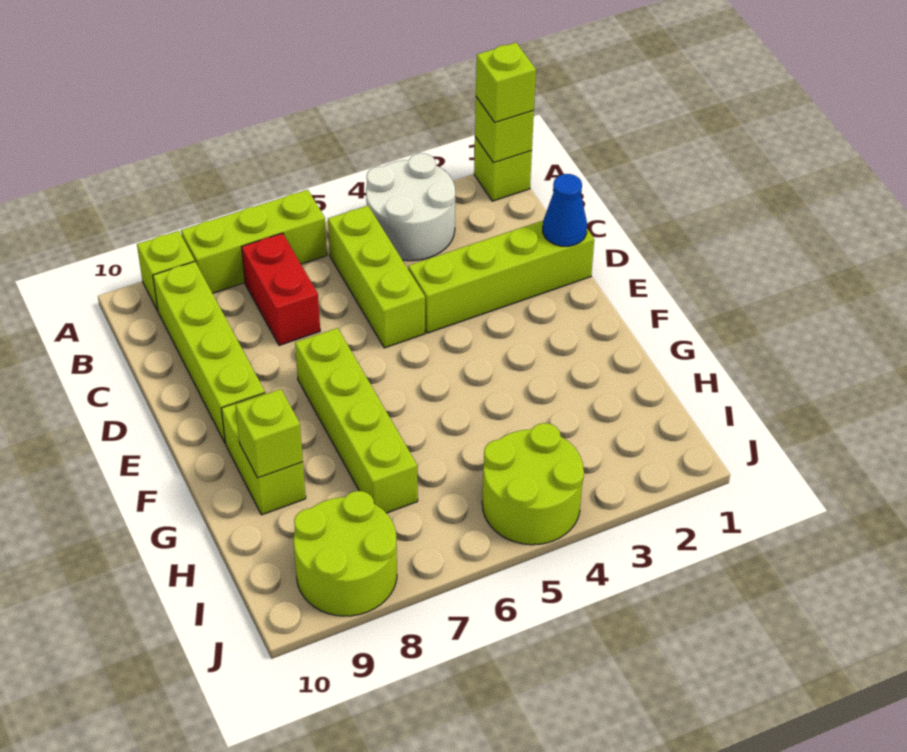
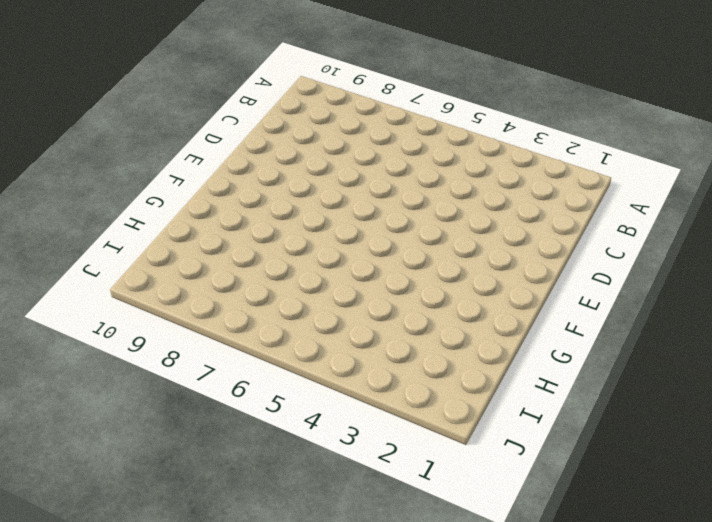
none -> lime 1x1 brick [474,137,532,201]
none -> white 2x2 round brick [366,153,455,261]
none -> lime 1x3 brick [181,190,327,293]

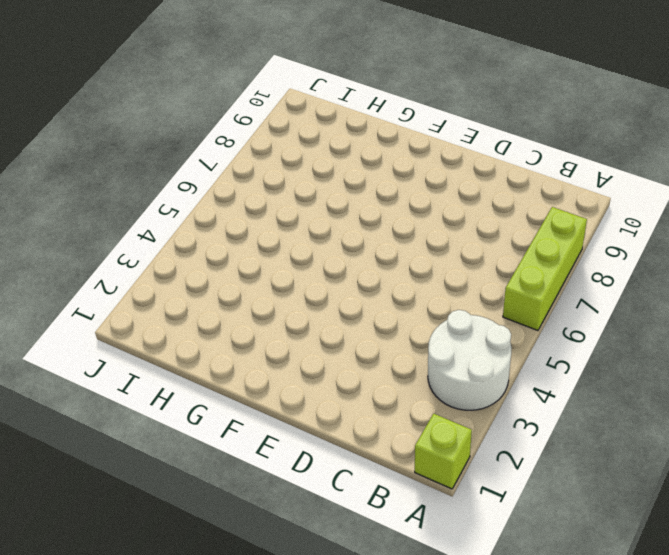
none -> lime 1x1 brick [137,231,195,311]
none -> lime 1x3 brick [328,206,425,348]
none -> red 1x2 brick [242,233,320,345]

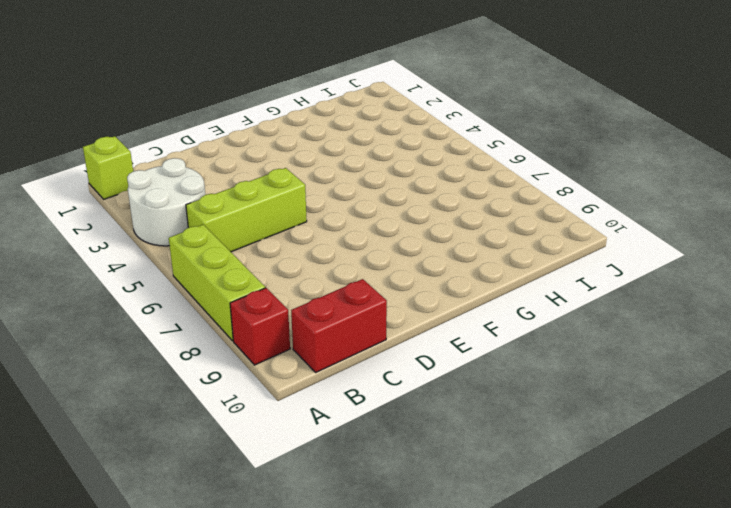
red 1x1 brick [230,288,290,365] -> lime 1x1 brick [137,231,195,311]
red 1x2 brick [291,279,387,372] -> red 1x2 brick moved to [242,233,320,345]
none -> lime 1x4 brick [153,262,265,442]
none -> lime 1x4 brick [408,221,594,333]
none -> lime 1x4 brick [295,328,418,513]

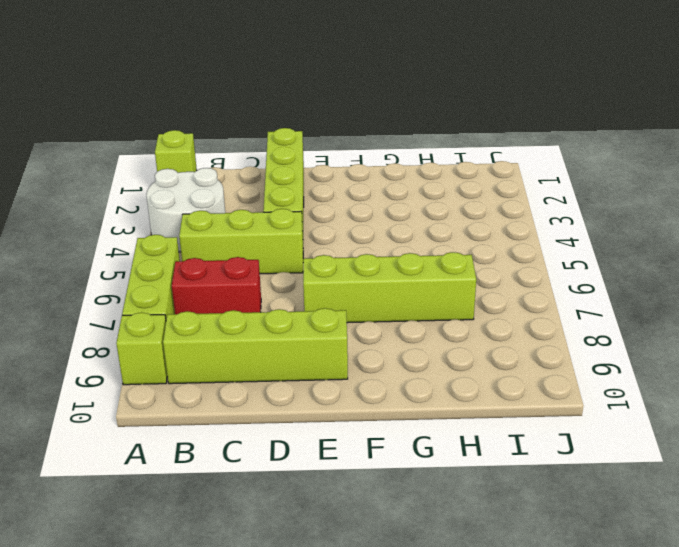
none -> lime 1x2 brick [221,393,306,515]
none -> lime 2x2 round brick [482,423,584,545]
none -> lime 2x2 round brick [294,491,397,616]

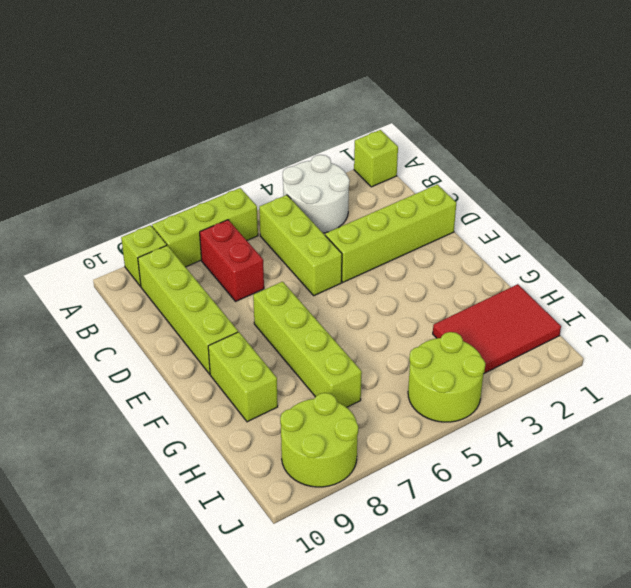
red 2x3 tile [433,284,561,373] -> none
none -> lime 1x1 brick [475,97,534,163]
none -> blue 1x1 cone [543,174,587,246]
none -> lime 1x1 brick [235,389,303,478]

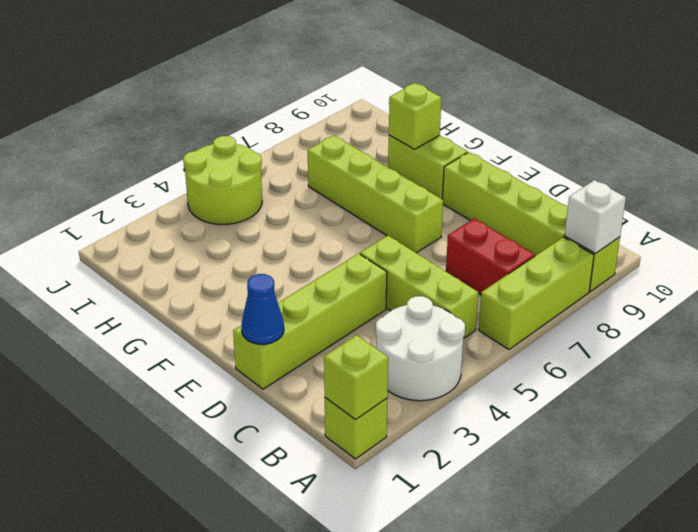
white 1x1 brick [565,180,626,253] -> none
none -> lime 2x2 round brick [294,491,397,616]
none -> lime 1x1 brick [476,43,536,122]

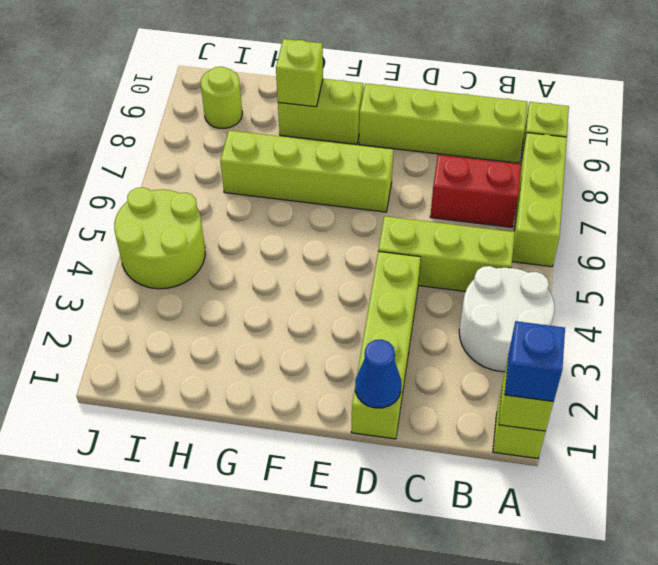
blue 1x1 brick [505,321,565,402] -> lime 1x1 brick [476,43,536,122]
lime 1x1 round brick [201,67,242,128] -> lime 2x2 round brick [294,491,397,616]

